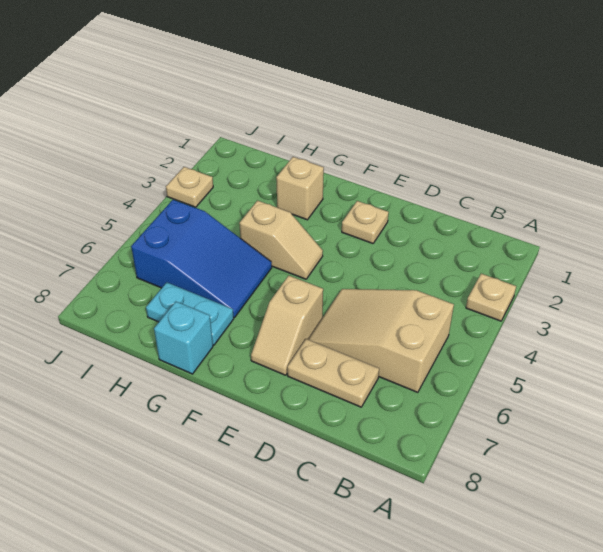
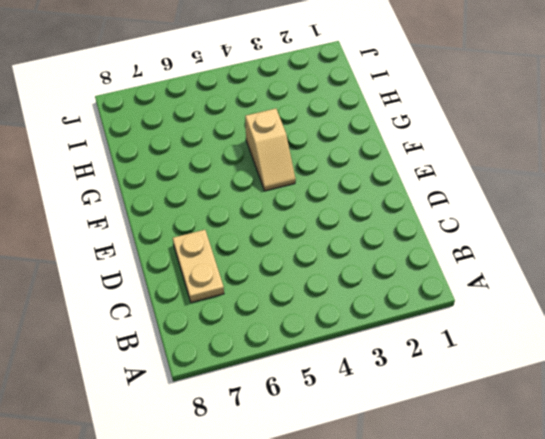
none -> tan 1x1 plate [466,274,516,321]
none -> tan 2x3 slope [308,289,454,392]

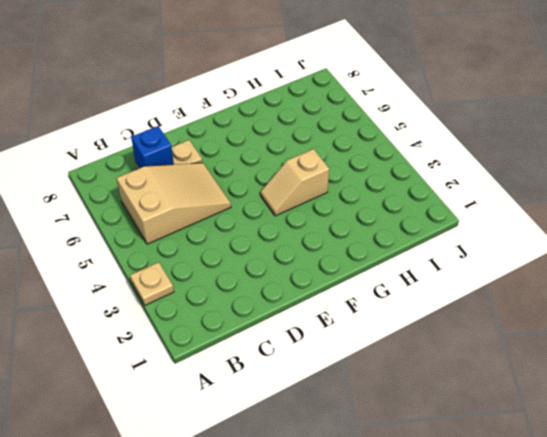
blue 1x1 brick [131,126,174,168] -> none
none -> tan 1x1 plate [342,201,389,243]
none -> tan 1x2 slope [251,275,323,375]

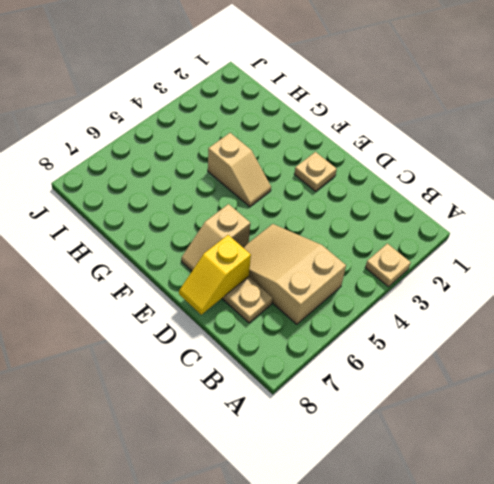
yellow 1x2 slope [179,235,251,315] -> none
none -> tan 1x1 brick [276,157,324,220]
none -> blue 2x3 slope [131,200,272,318]

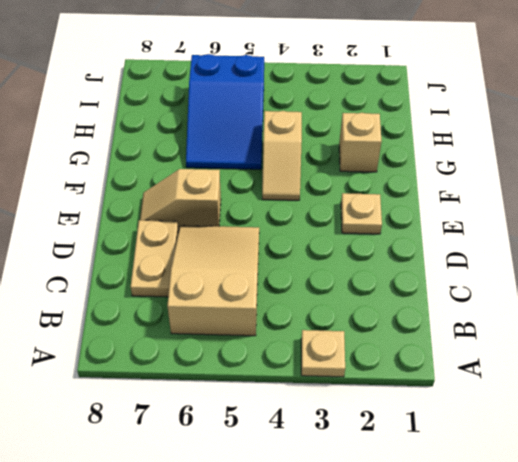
none -> cyan 1x2 plate [146,282,234,345]
none -> cyan 1x1 brick [154,302,213,374]

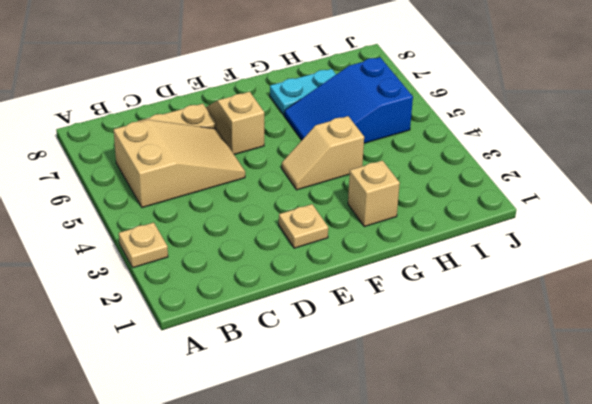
none -> cyan 1x1 brick [154,302,213,374]
none -> tan 1x1 plate [166,167,213,207]

